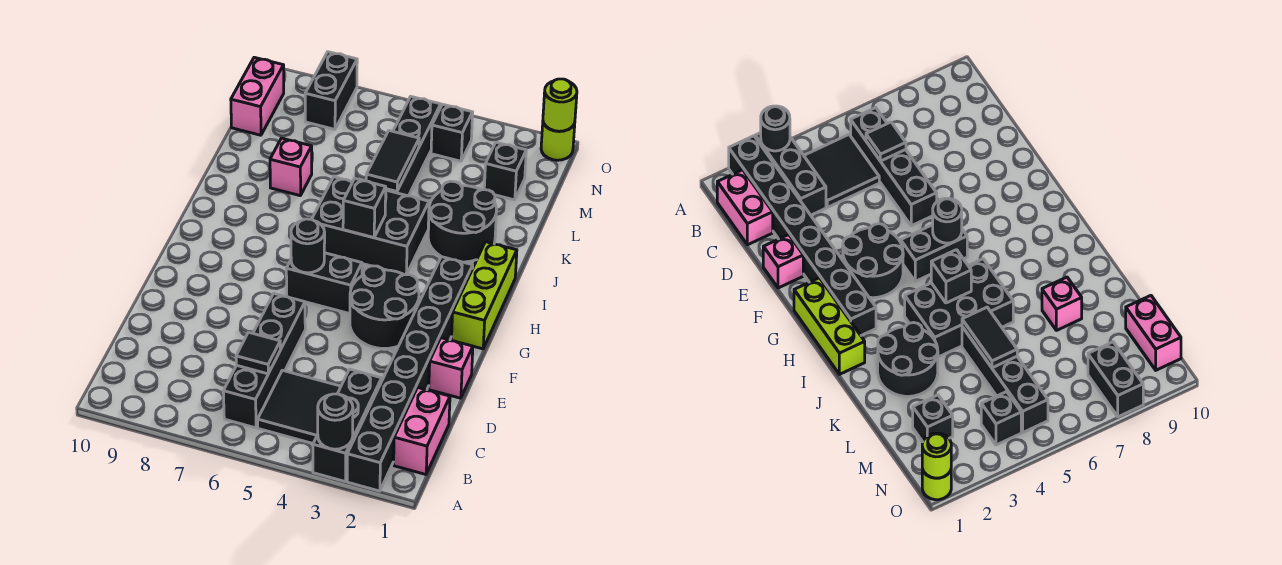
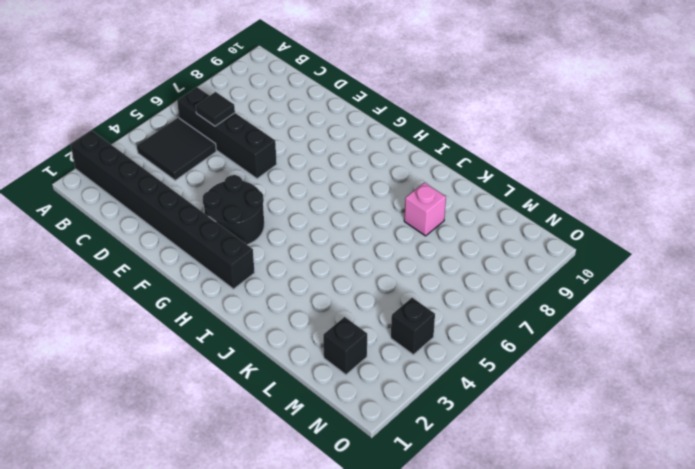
none -> black 1x3 brick [313,369,382,481]
none -> pink 1x2 brick [394,388,450,474]
none -> pink 1x1 brick [429,338,473,398]

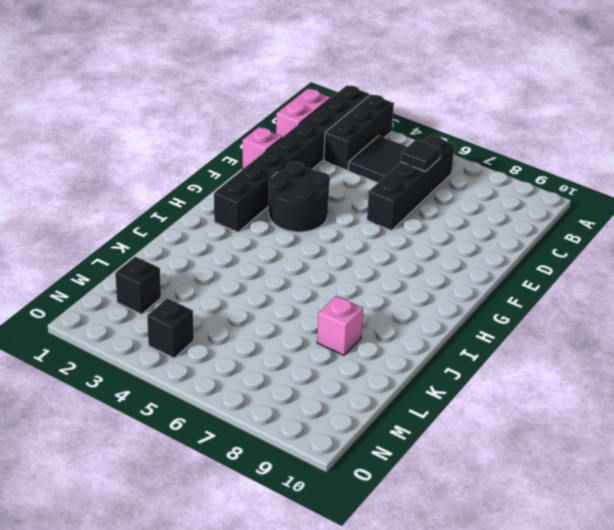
none -> lime 1x3 brick [452,242,517,349]
none -> black 1x2 brick [286,253,362,314]
none -> black 2x3 brick [312,177,429,275]

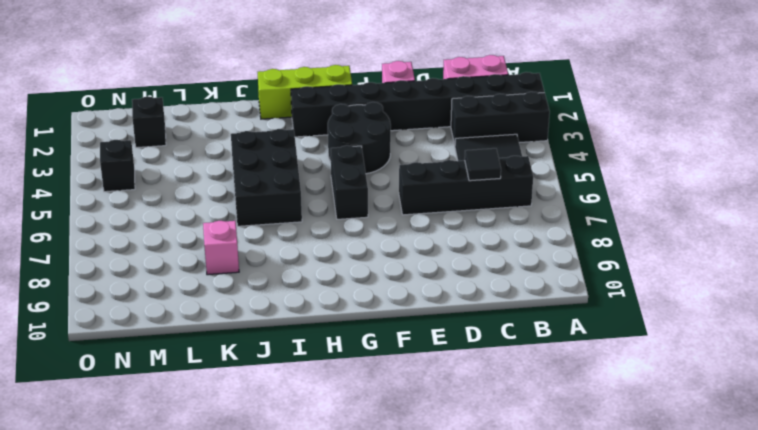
none -> black 2x2 round brick [428,181,497,262]
none -> black 1x4 brick [386,97,441,196]
none -> pink 1x2 brick [231,57,284,135]

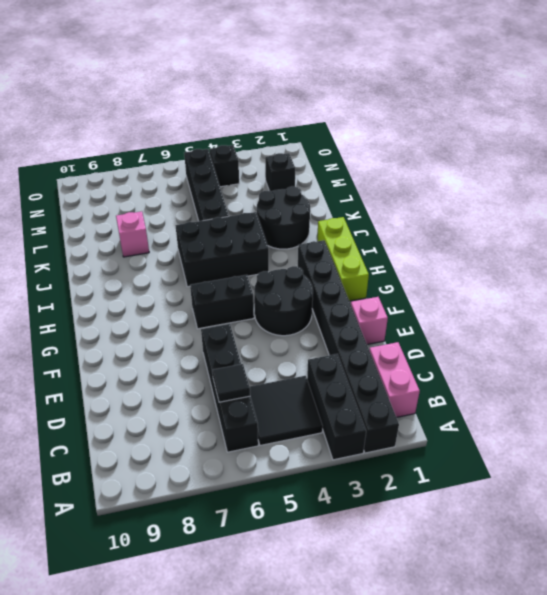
none -> pink 1x2 brick [231,57,284,135]
none -> black 1x2 brick [305,52,357,129]
none -> lime 1x1 round brick [541,123,575,160]

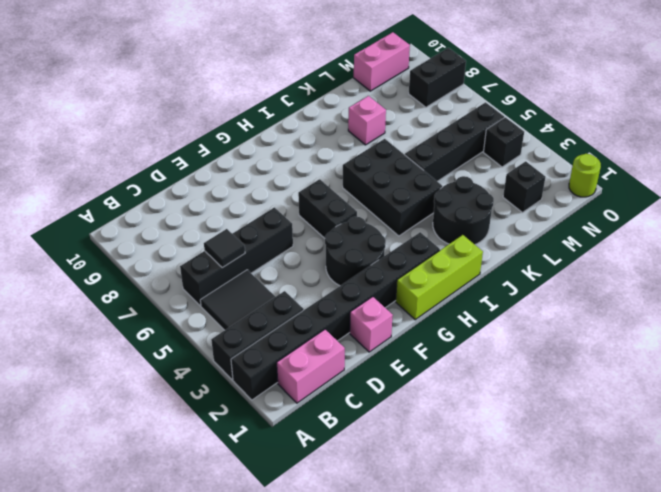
none -> black 1x1 round brick [318,394,353,449]
none -> black 1x1 round brick [291,219,325,273]
none -> black 1x1 brick [343,179,386,238]

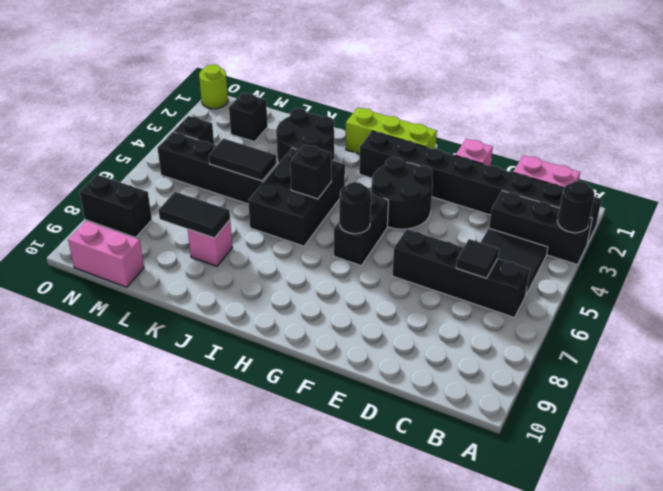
black 1x2 tile [159,192,230,238] -> none
none -> lime 1x1 round brick [543,79,577,131]

